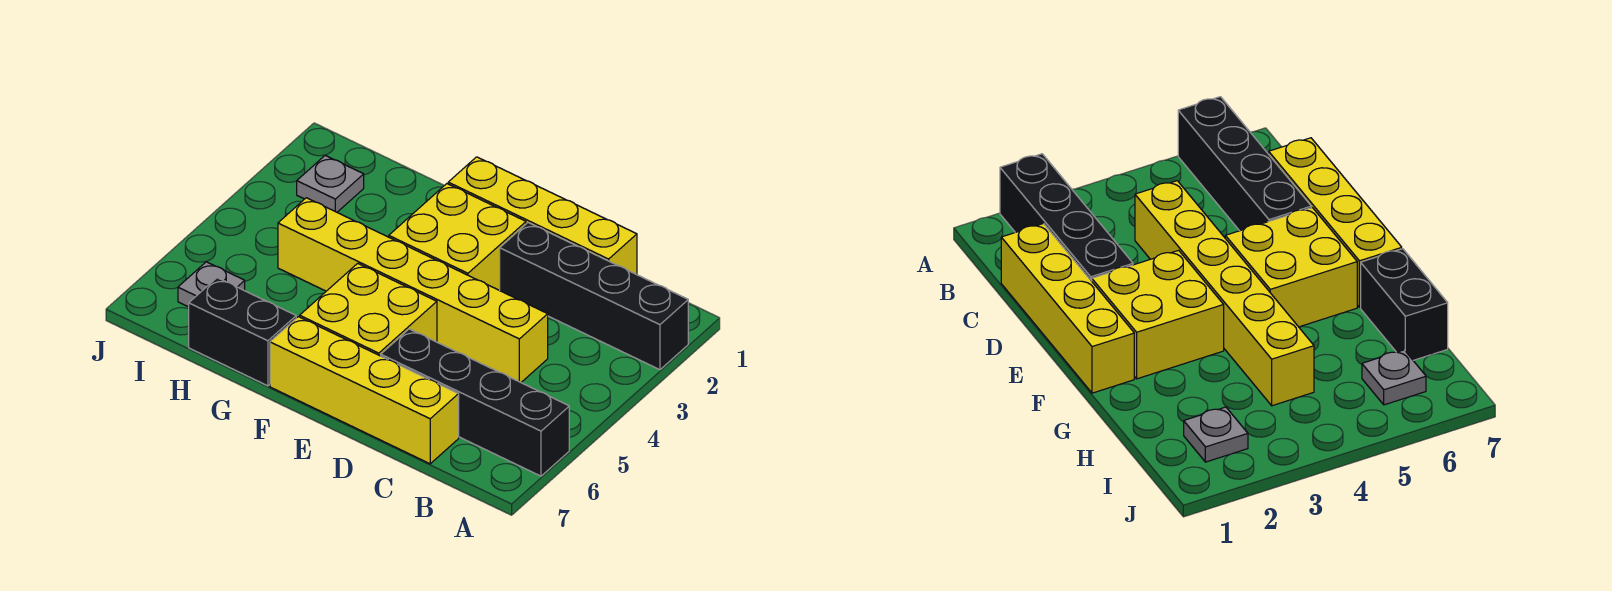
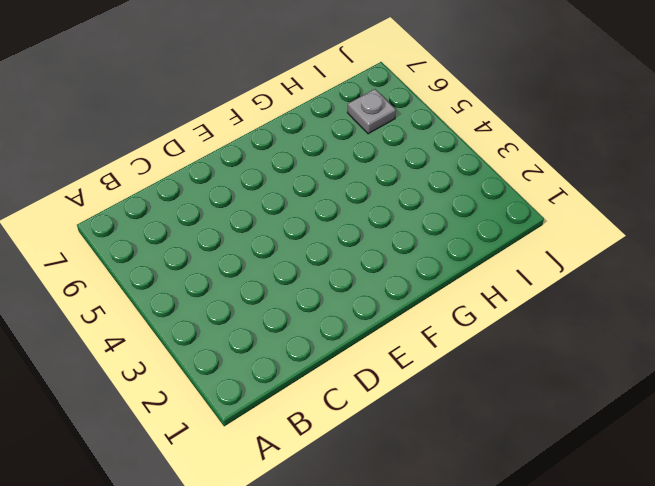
none -> black 1x4 brick [500,223,688,370]
none -> black 1x4 brick [381,329,569,476]

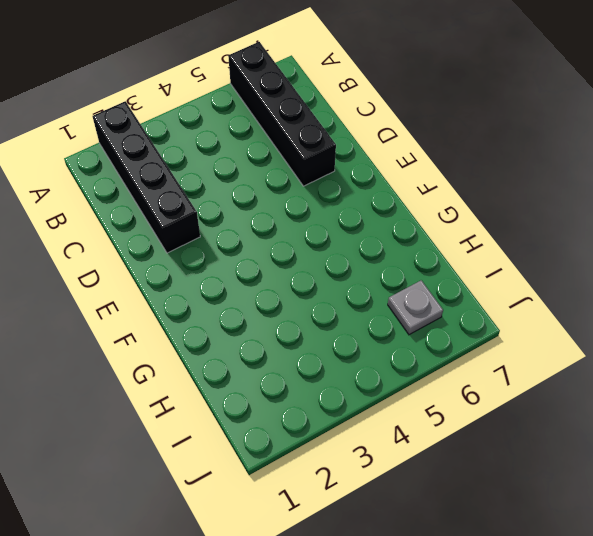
none -> yellow 1x4 brick [448,157,637,275]
none -> yellow 1x6 brick [278,198,548,382]

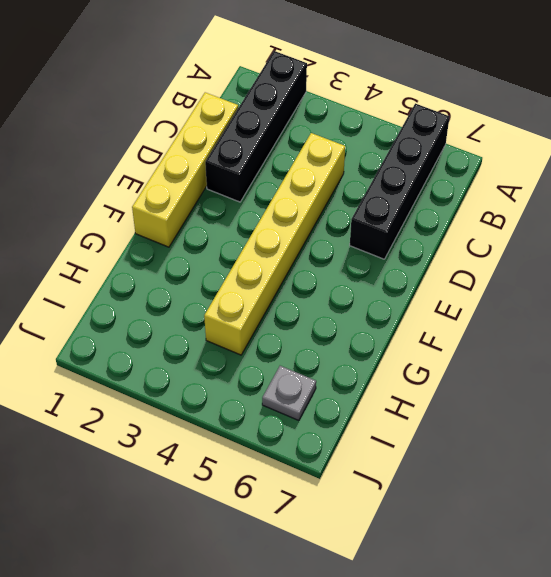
none -> yellow 1x4 brick [270,317,459,464]
none -> yellow 2x2 brick [389,184,526,290]

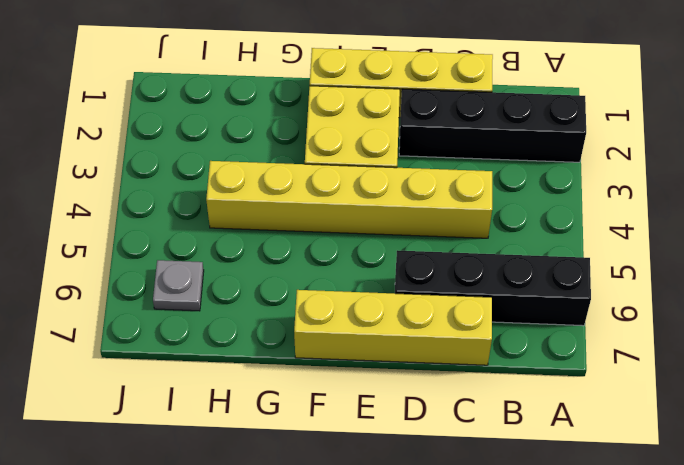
none -> yellow 2x2 brick [300,263,437,356]
none -> black 1x2 brick [189,278,296,386]

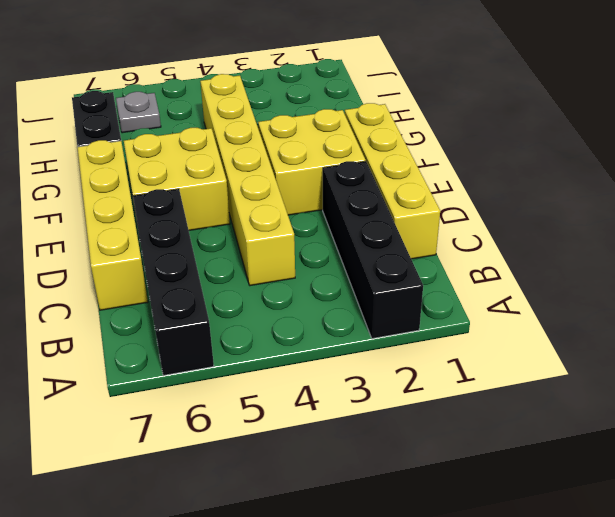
none -> grey 1x1 plate [297,155,364,212]

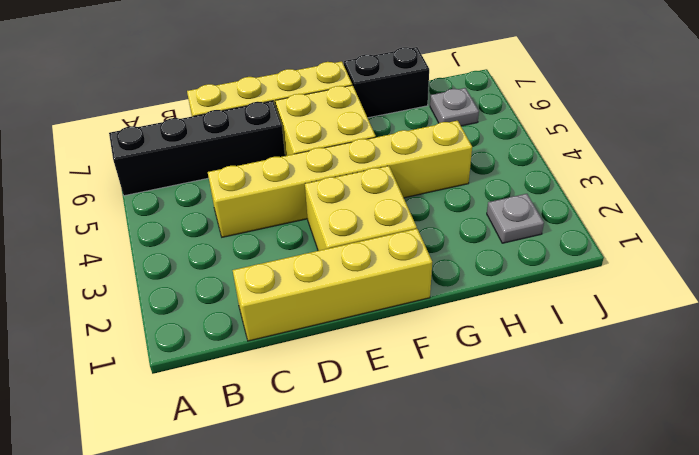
none -> black 1x4 brick [500,223,688,370]

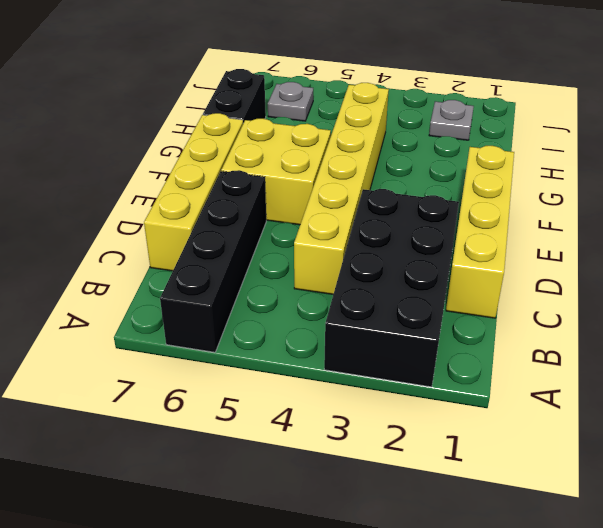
black 2x4 brick [324,189,459,387] -> black 1x4 brick [500,223,688,370]
none -> yellow 2x2 brick [389,184,526,290]

